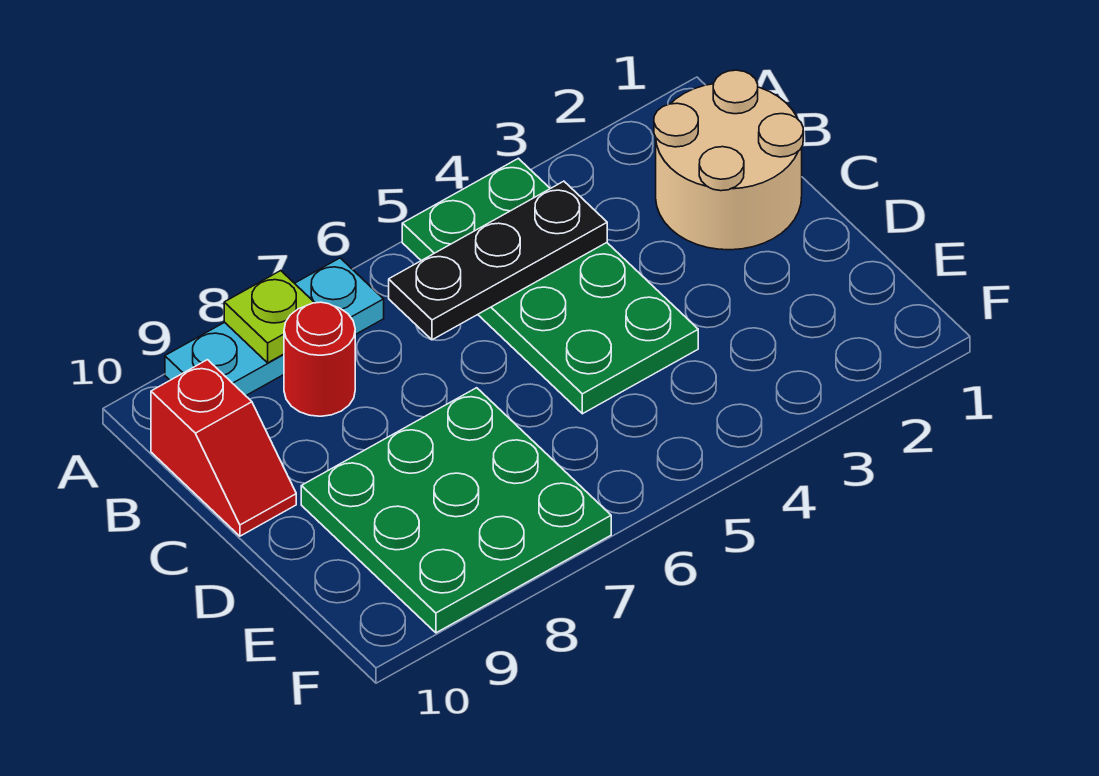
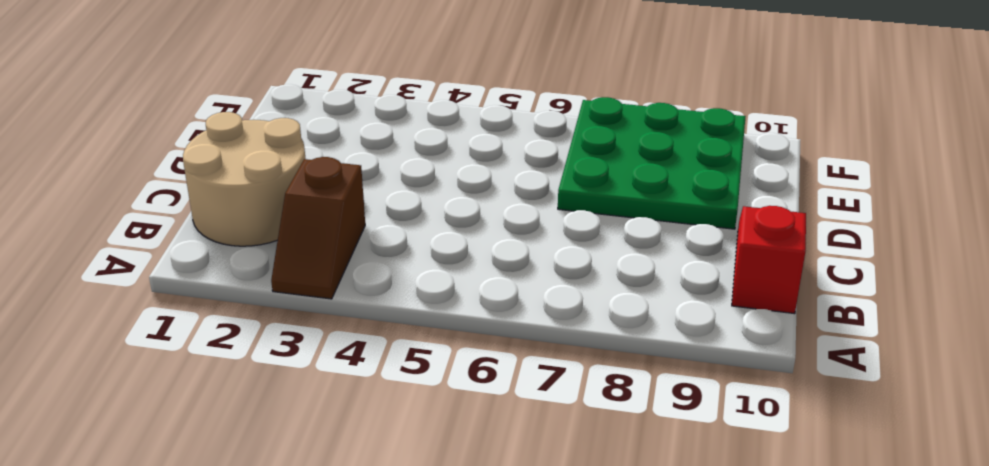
brown 1x2 slope [271,157,365,299] -> none
none -> green 2x4 plate [402,158,698,414]
none -> cyan 1x3 plate [165,258,384,396]

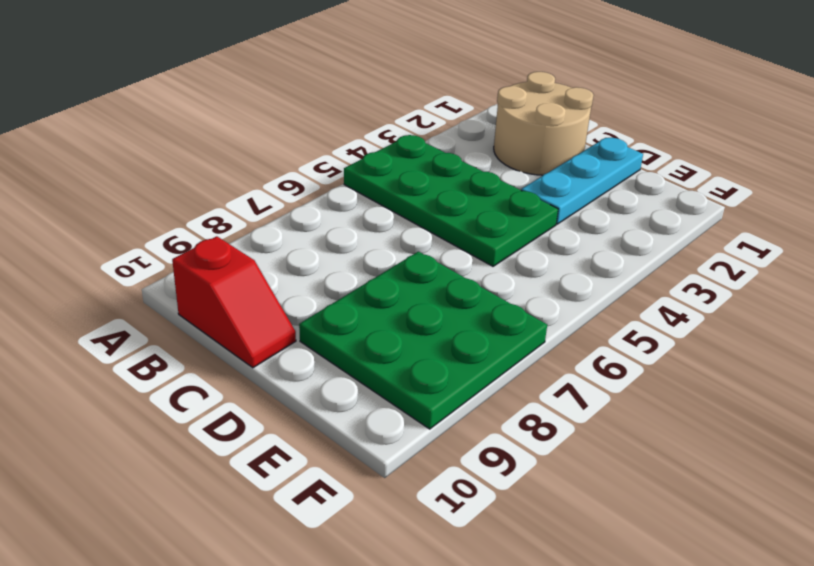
cyan 1x3 plate [521,138,643,224] -> cyan 1x3 plate moved to [165,258,384,396]
none -> red 1x1 round brick [284,302,355,416]
none -> lime 1x1 plate [224,271,315,363]

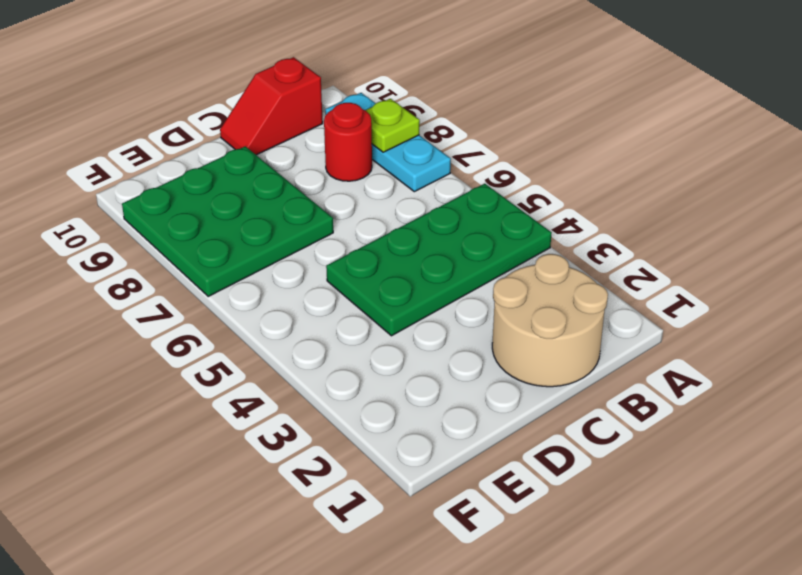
none -> black 1x3 plate [389,181,607,340]

